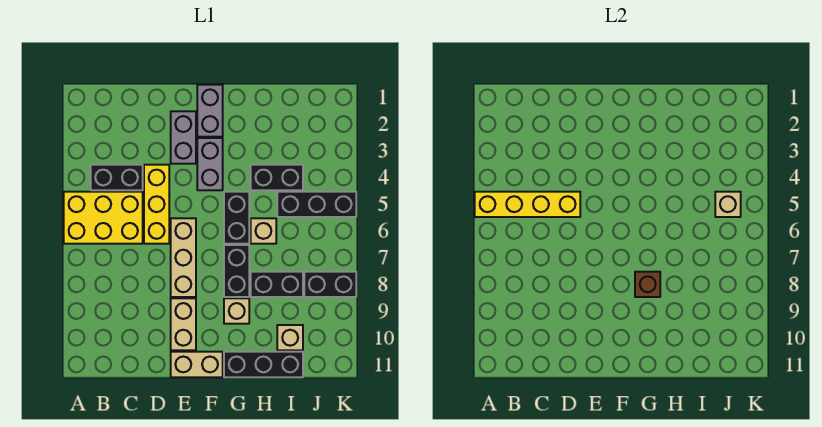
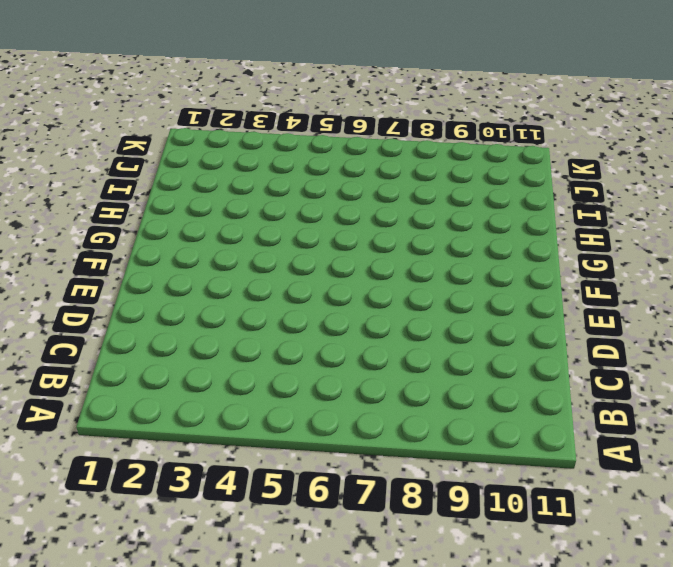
none -> yellow 2x3 brick [64,192,143,244]
none -> black 1x2 brick [91,165,143,190]
none -> yellow 1x3 brick [144,165,169,244]

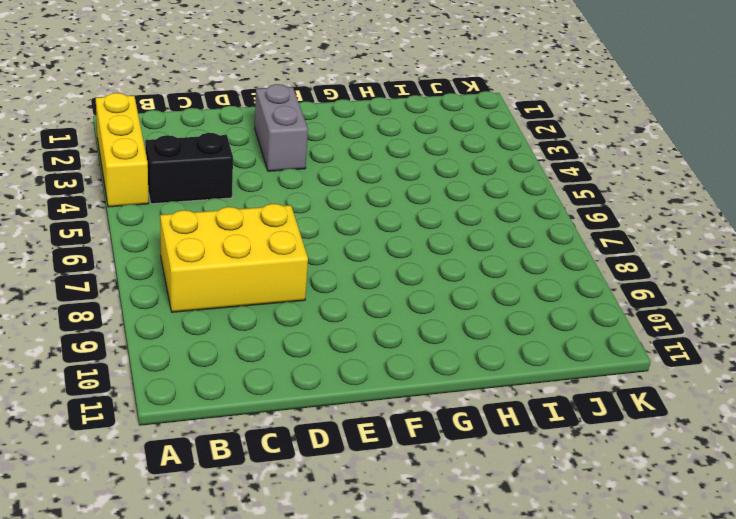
yellow 1x3 brick [96,93,149,207] -> yellow 1x3 brick moved to [144,165,169,244]
yellow 2x3 brick [160,204,308,312] -> yellow 2x3 brick moved to [64,192,143,244]
none -> tan 1x3 brick [171,218,196,297]
none -> tan 1x2 brick [171,298,196,350]
none -> tan 1x2 brick [171,352,223,377]

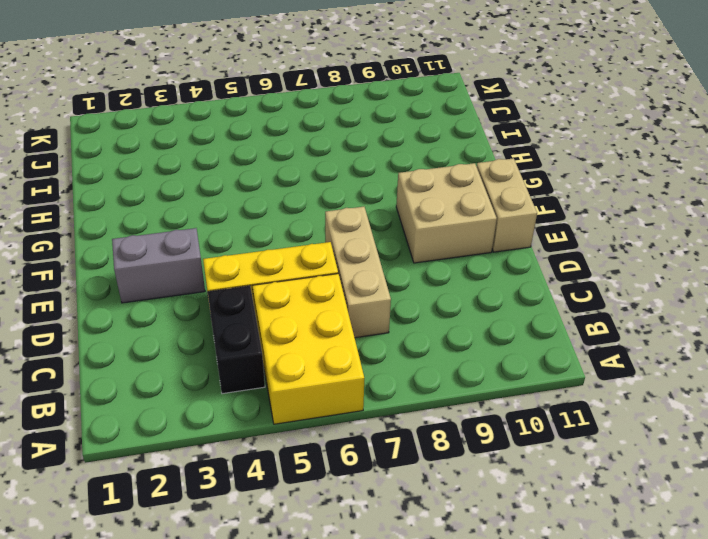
tan 1x3 brick [325,207,391,338] -> tan 1x3 brick turned to [171,218,196,297]
tan 2x2 brick [396,163,497,263] -> tan 1x2 brick [171,298,196,350]
none -> grey 1x2 brick [197,85,223,137]
none -> grey 1x2 brick [197,138,223,190]
none -> black 1x2 brick [224,192,249,244]

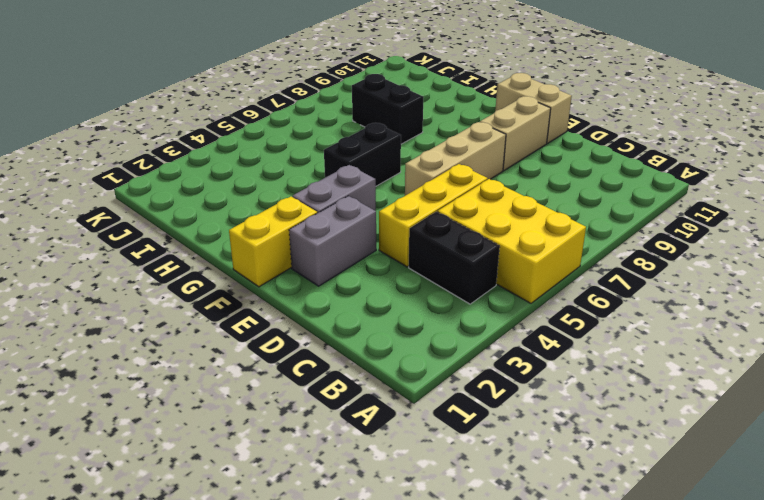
yellow 1x2 brick [229,197,317,287] -> grey 1x2 brick [197,85,223,137]
none -> black 1x2 brick [224,245,249,297]
none -> tan 1x1 brick [224,298,249,324]
none -> black 1x3 brick [224,352,303,377]

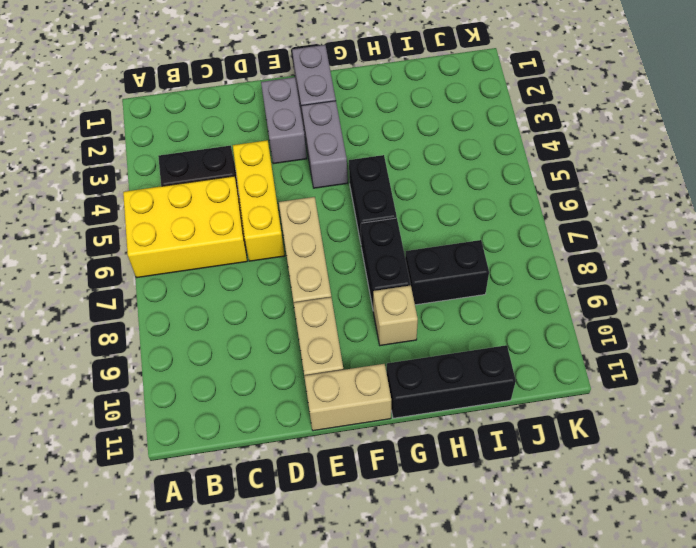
none -> black 1x2 brick [251,165,303,190]
none -> tan 1x1 brick [251,218,276,244]
none -> black 1x3 brick [277,192,356,217]

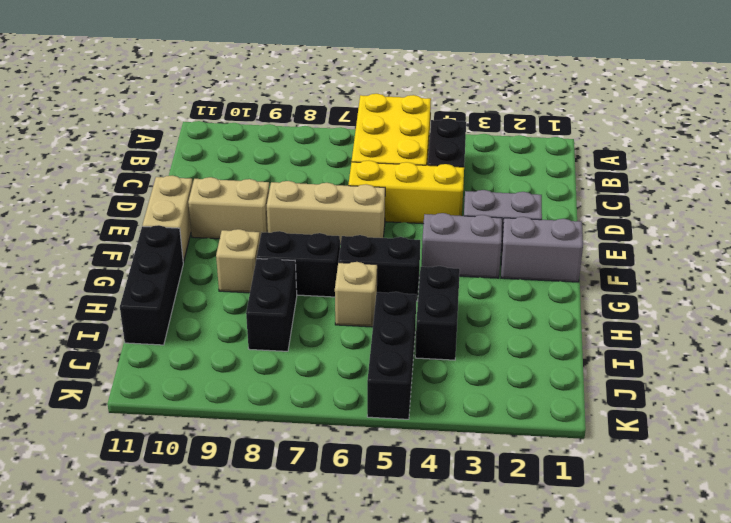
none -> tan 1x1 brick [277,325,303,350]
none -> black 1x2 brick [304,272,356,297]
none -> yellow 1x4 brick [475,192,580,217]

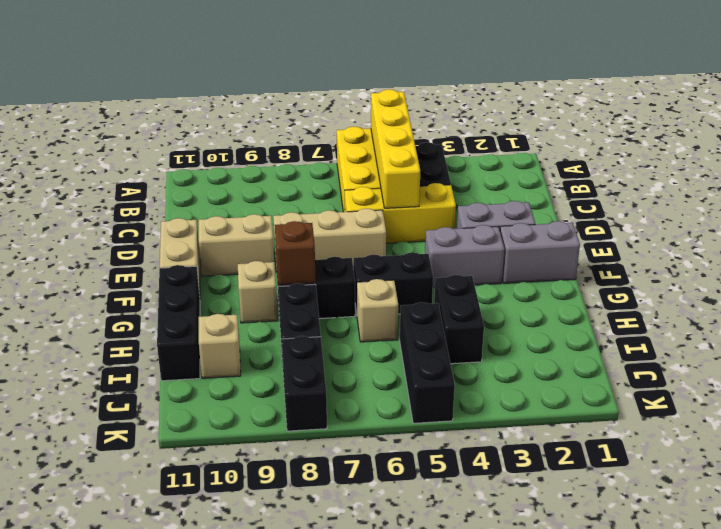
none -> tan 1x1 brick [715,192,741,217]

